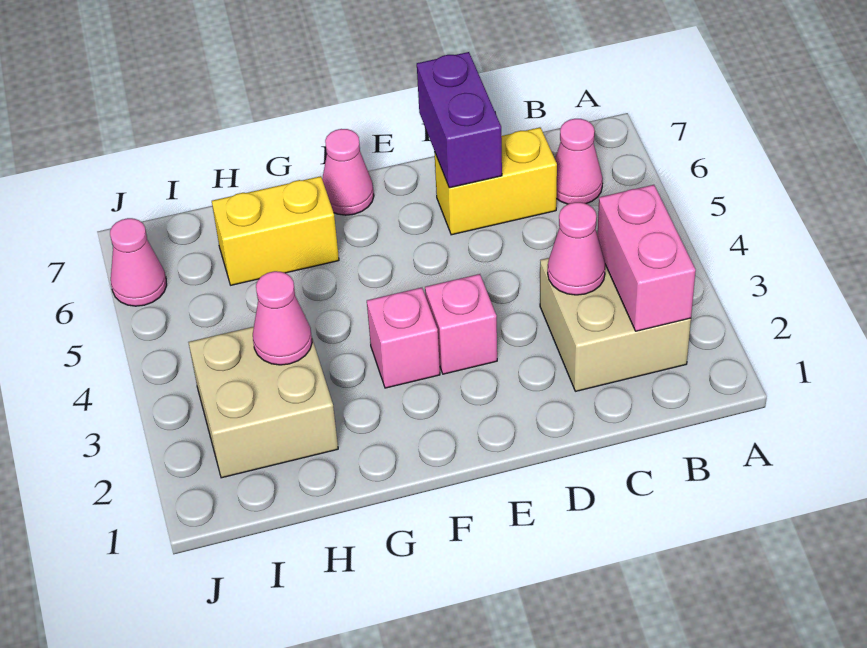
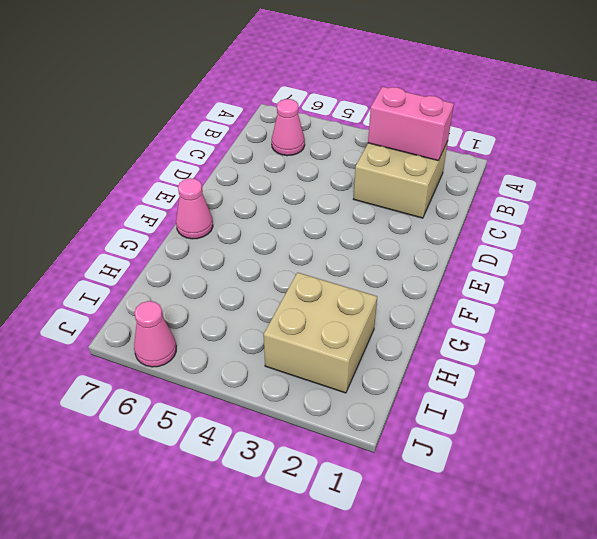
none -> yellow 1x2 brick [434,127,557,235]
none -> pink 1x1 brick [425,274,497,374]
none -> pink 1x1 brick [367,288,440,388]

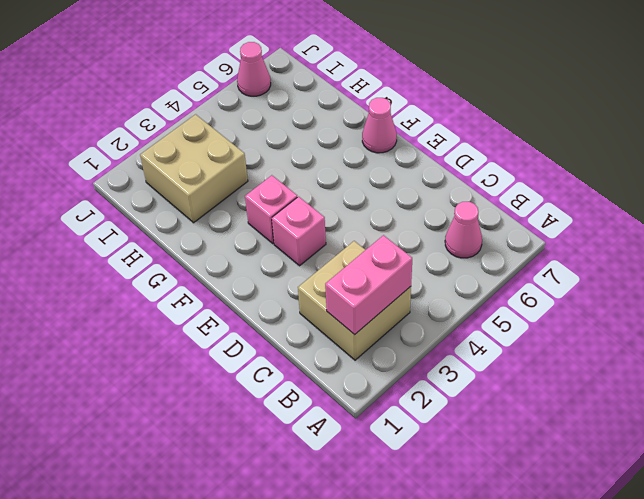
none -> yellow 1x2 brick [434,127,557,235]
none -> yellow 1x2 brick [212,176,339,285]
none -> pink 1x1 cone [548,202,605,295]

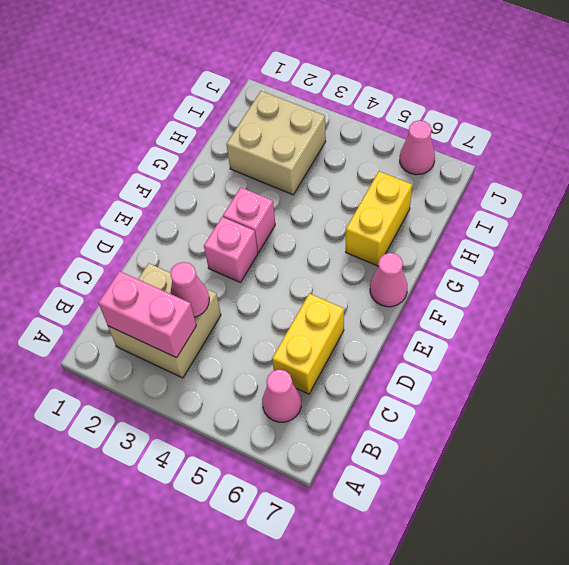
none -> purple 1x2 brick [417,52,502,188]
none -> pink 1x1 cone [253,271,312,365]

